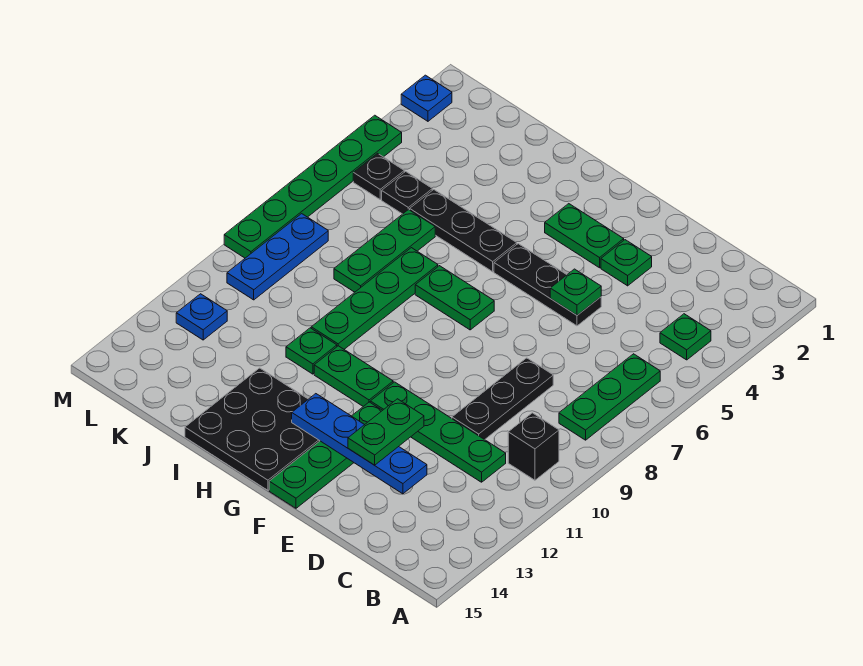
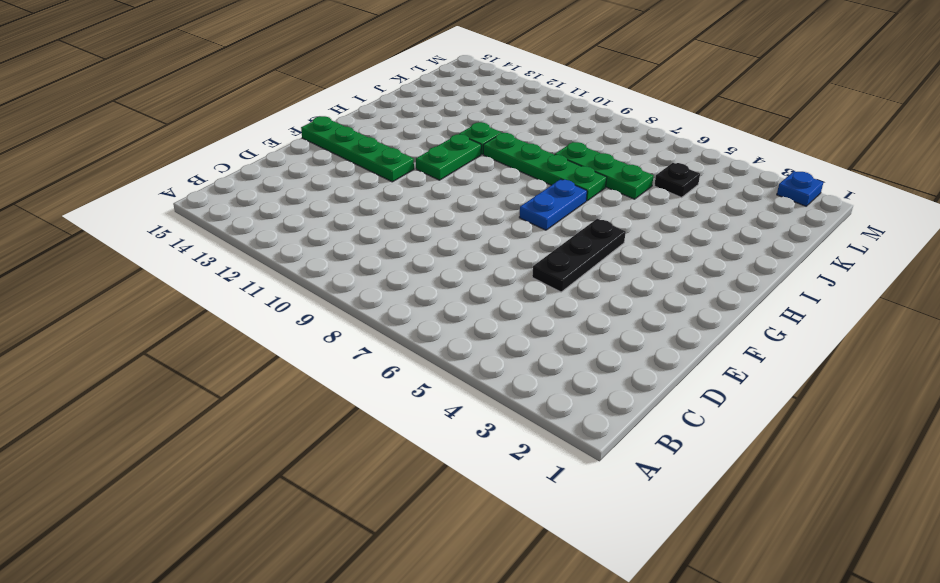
blue 1x2 plate [519,179,587,230] -> green 1x2 plate [415,266,494,330]
none -> green 1x1 plate [660,314,711,360]
none -> green 1x3 plate [559,354,660,440]
none -> black 1x1 brick [508,413,559,480]

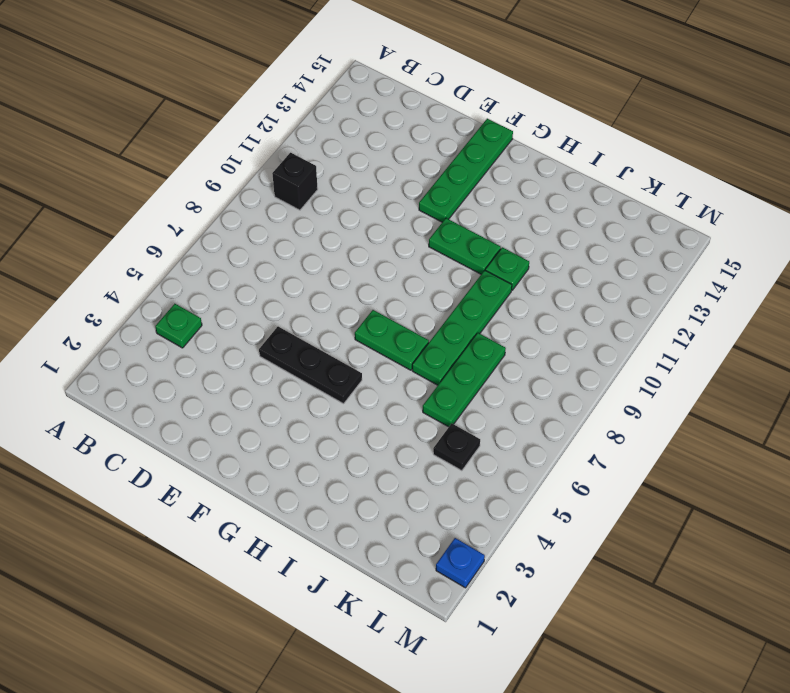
none -> green 1x3 plate [559,354,660,440]
none -> green 1x4 plate [370,382,506,482]
none -> black 1x3 plate [452,358,553,440]

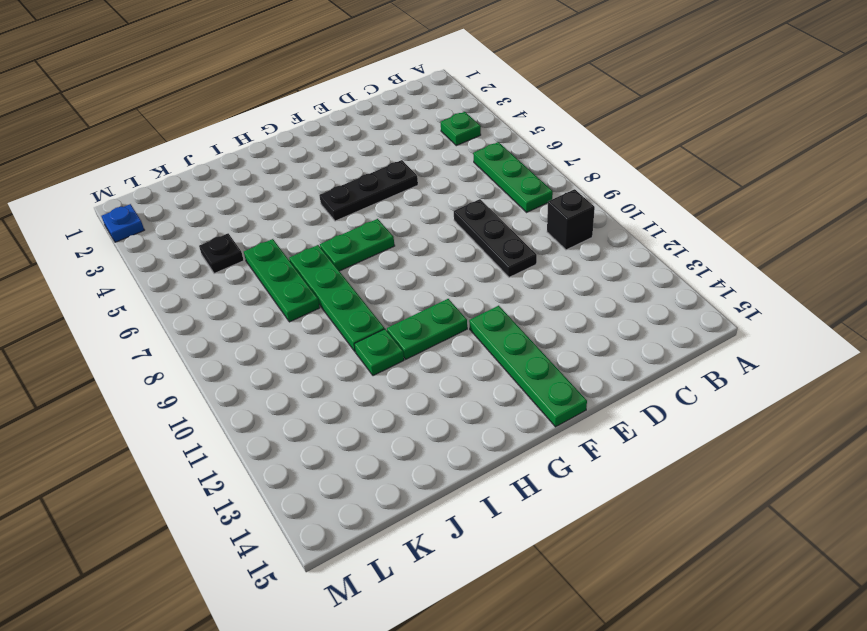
none -> green 1x4 plate [370,382,506,482]
none -> green 1x1 plate [601,240,652,286]
none -> green 1x2 plate [545,204,624,268]

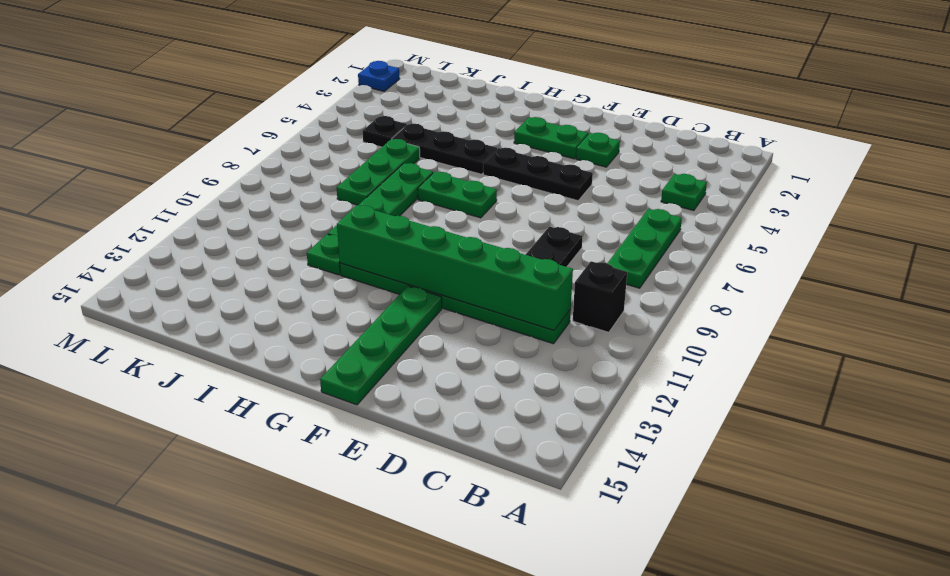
green 1x6 brick [337,205,573,331] -> none
none -> black 3x3 plate [185,368,319,490]
none -> black 1x1 plate [353,153,404,199]
none -> blue 1x3 plate [227,214,328,300]

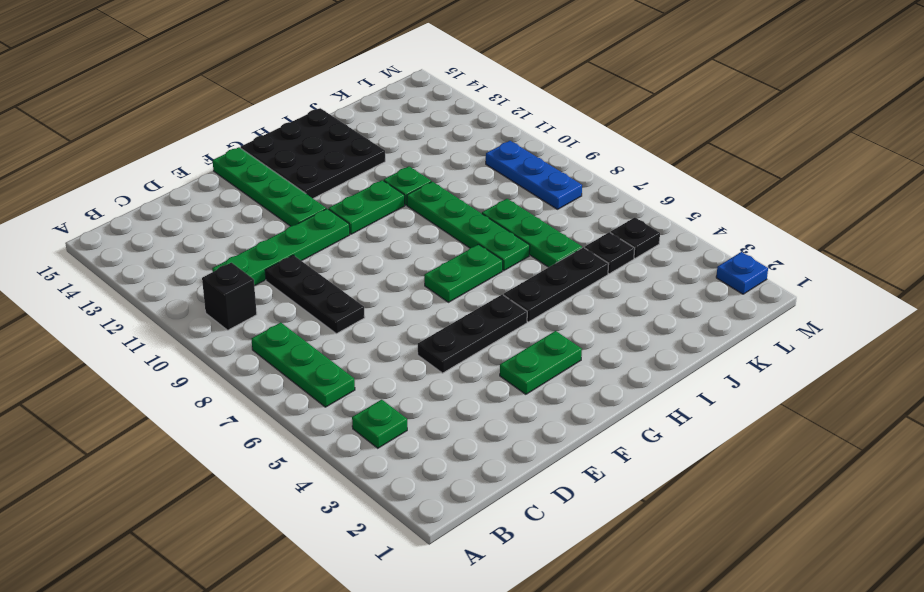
none -> green 1x1 plate [601,240,652,286]
none -> blue 1x1 plate [176,294,227,340]
none -> green 1x6 plate [224,115,402,258]

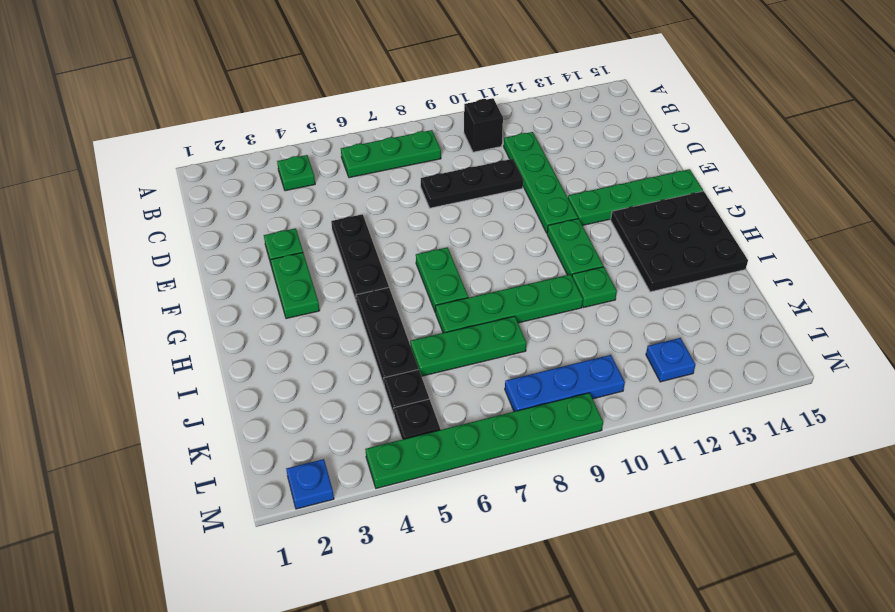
none -> blue 1x4 plate [292,394,427,494]
none -> green 1x1 plate [550,269,601,315]
none -> green 1x2 plate [348,399,424,465]

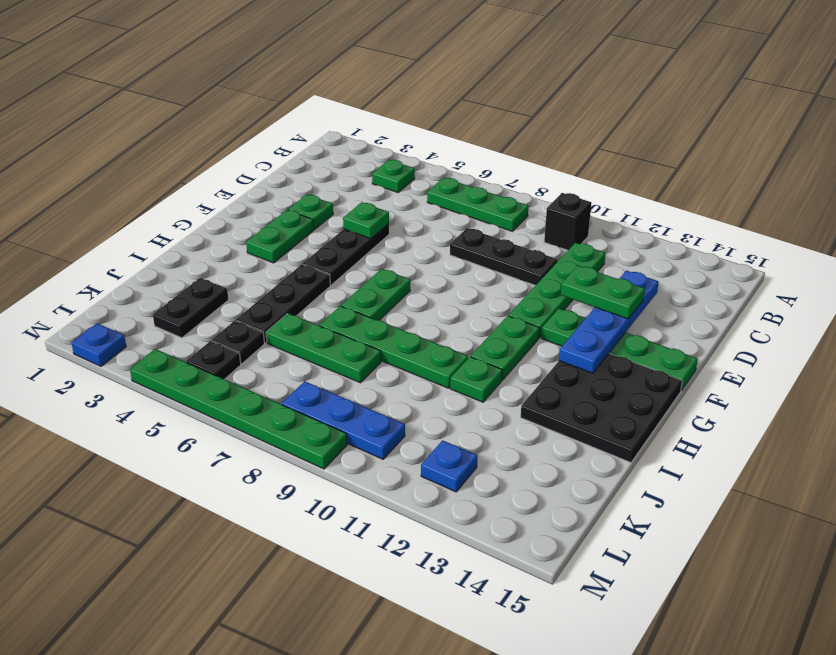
black 1x2 plate [153,278,229,338] -> none

